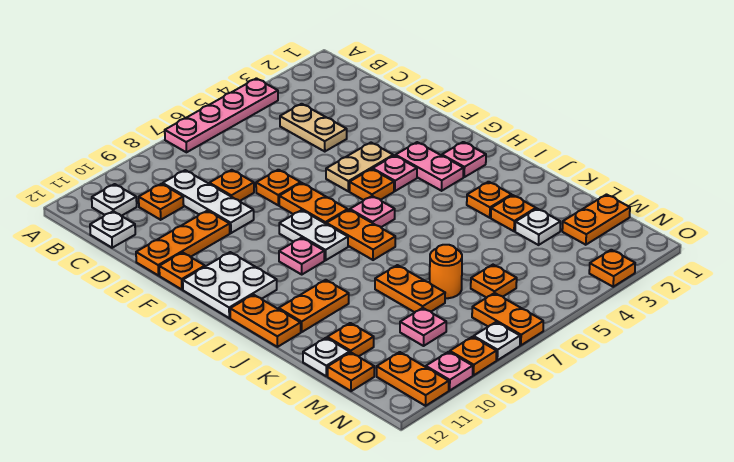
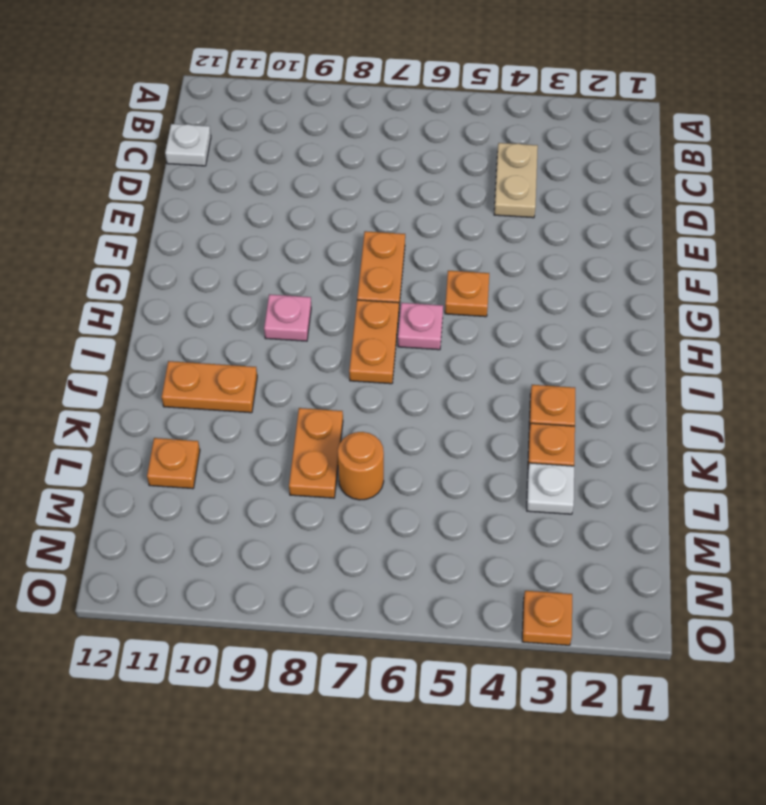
none -> pink 1x4 plate [165,78,278,152]
none -> white 1x1 plate [92,184,137,216]
none -> white 1x3 plate [163,170,254,233]
none -> orange 1x1 plate [139,184,184,220]

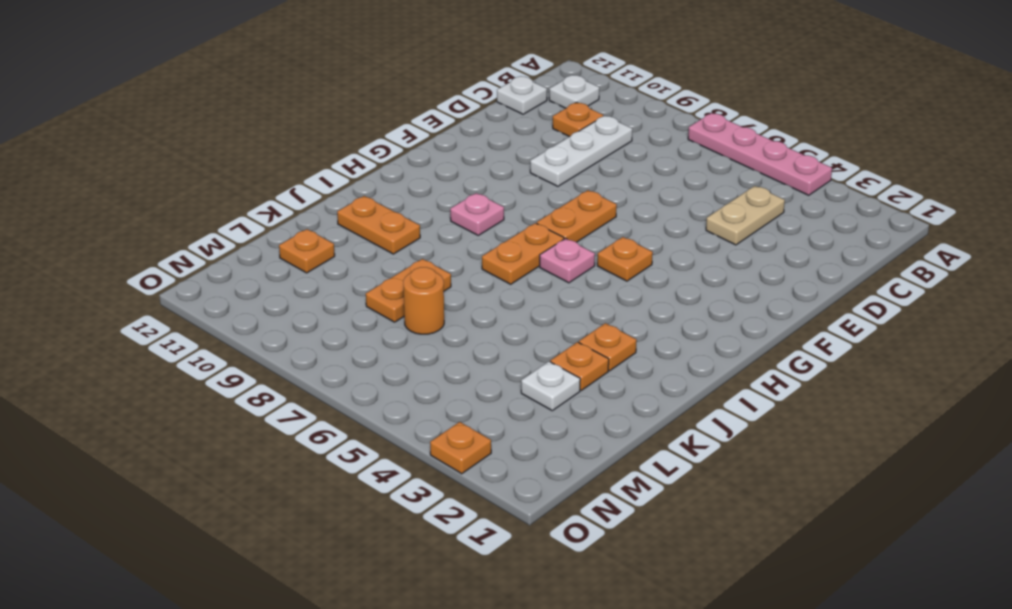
none -> orange 1x1 plate [209,170,254,201]
none -> orange 1x1 plate [256,170,301,205]
none -> orange 1x3 plate [136,211,230,276]
none -> tan 1x2 plate [326,143,393,191]

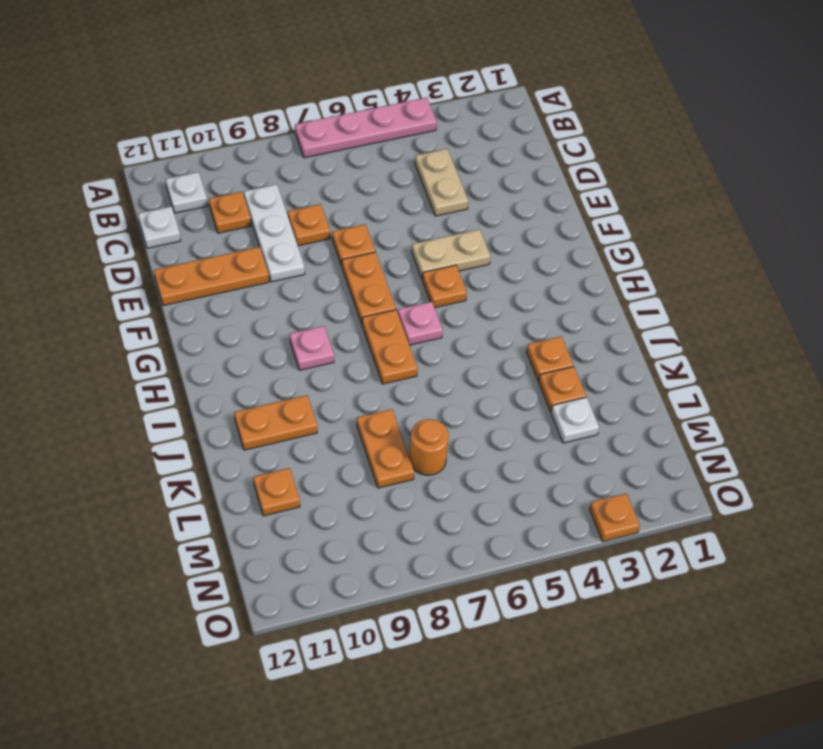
none -> orange 1x1 plate [159,252,205,290]
none -> pink 1x2 plate [396,142,463,191]
none -> pink 1x1 plate [373,156,417,191]
none -> white 1x2 plate [279,210,348,260]

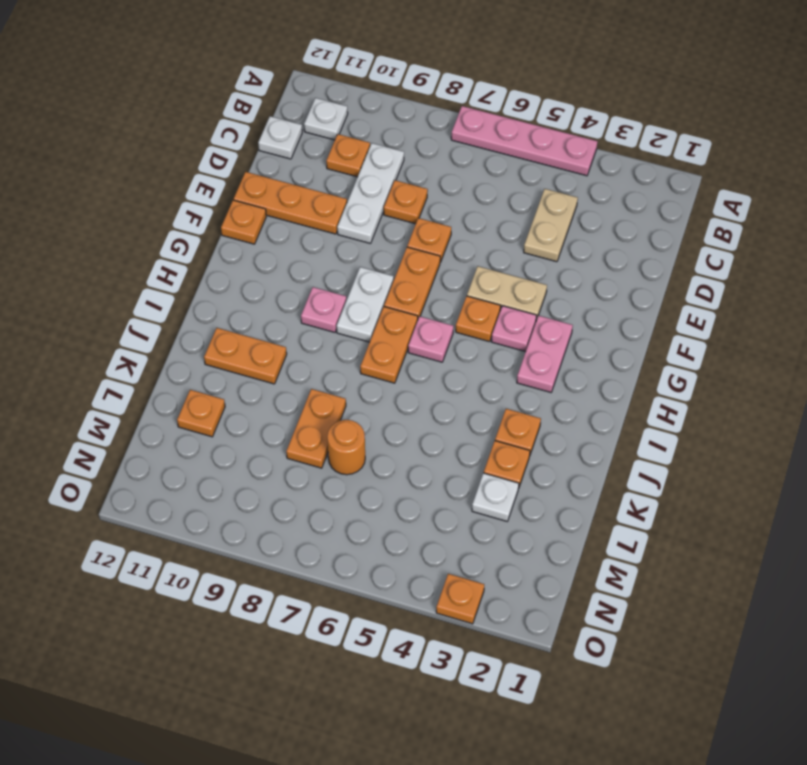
none -> white 2x2 plate [183,252,277,318]
none -> pink 1x1 plate [442,142,486,177]
none -> orange 1x2 plate [230,295,301,347]
none -> white 1x1 plate [303,338,350,376]

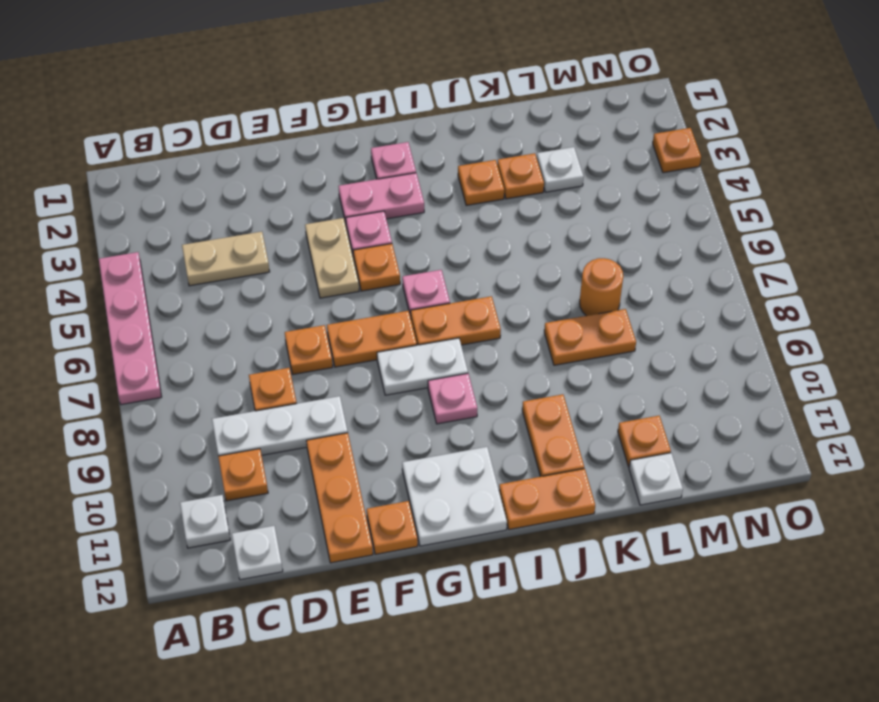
none -> orange 1x2 plate [562,195,630,245]
none -> orange 1x1 plate [471,265,517,298]
none -> pink 1x1 plate [400,308,446,346]
none -> orange 1x1 plate [327,352,374,391]

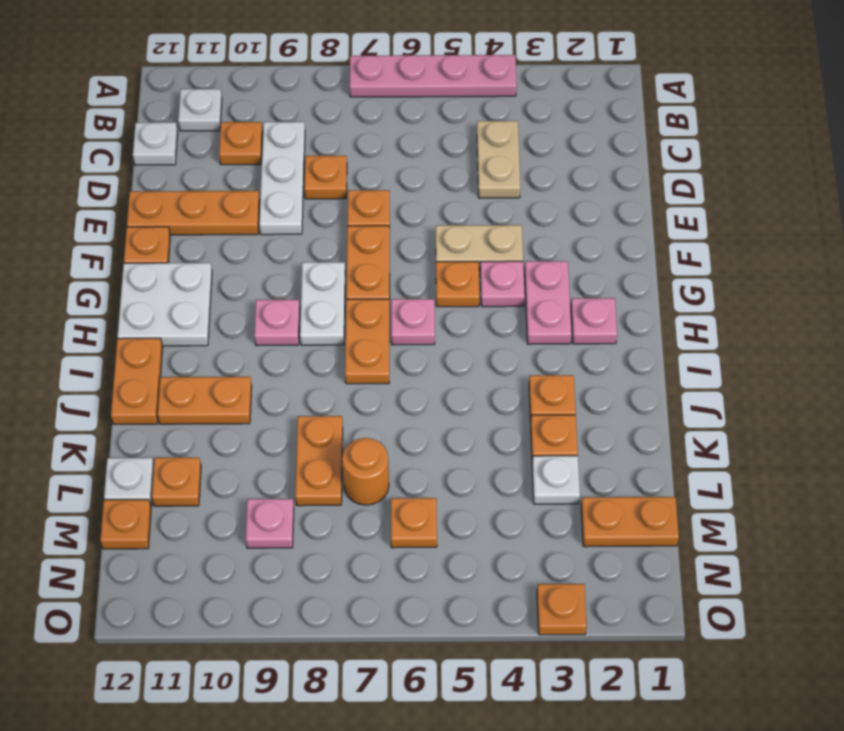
none -> orange 1x2 plate [472,293,543,345]
none -> orange 1x2 plate [377,352,449,406]
none -> white 1x1 plate [474,322,520,360]
none -> orange 1x1 plate [450,337,496,375]

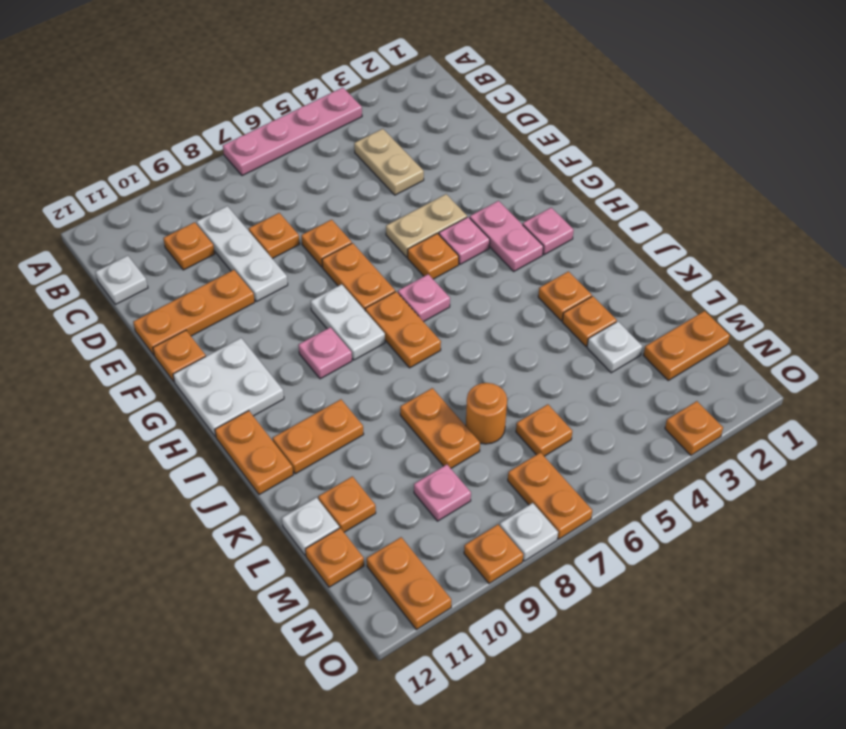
none -> white 1x1 plate [92,184,137,216]
none -> pink 1x1 plate [426,352,473,390]

